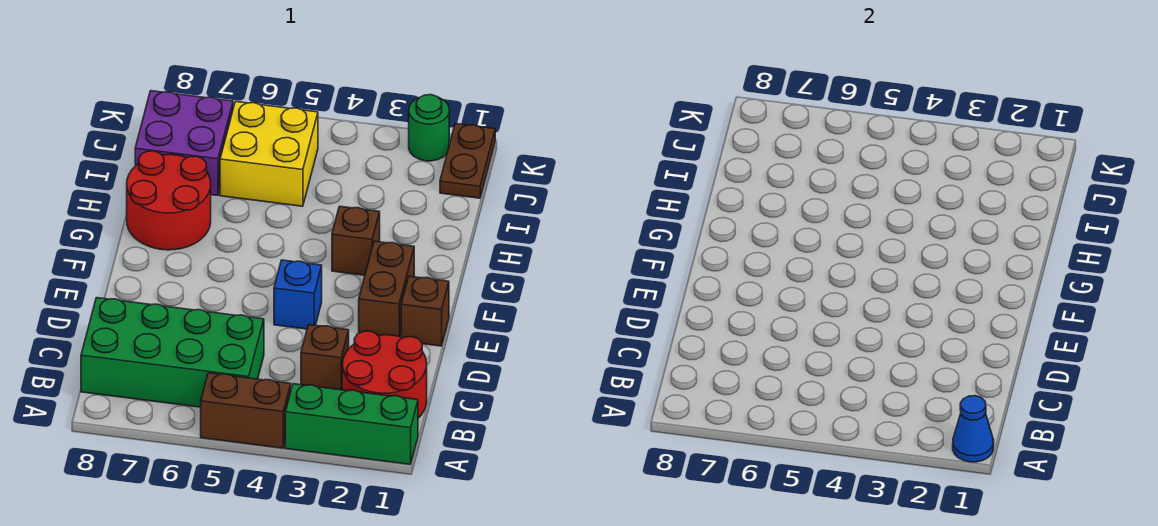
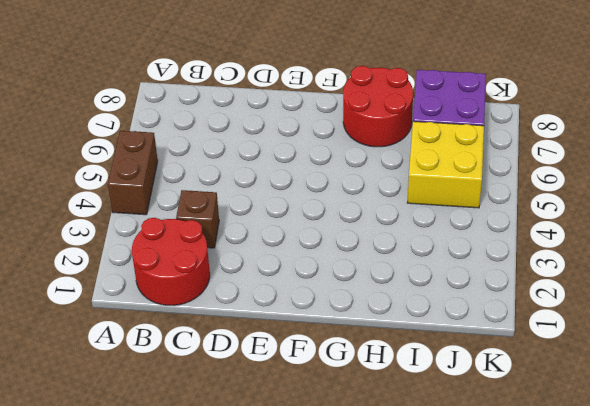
none -> green 1x3 brick [285,384,418,464]
none -> green 2x4 brick [81,298,264,407]
none -> brown 1x1 brick [401,276,449,346]

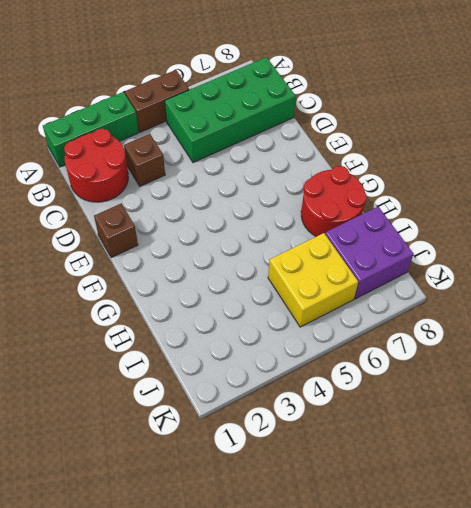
none -> brown 1x2 brick [359,241,414,337]
none -> blue 1x1 brick [274,260,322,329]
none -> brown 1x1 brick [332,206,380,275]

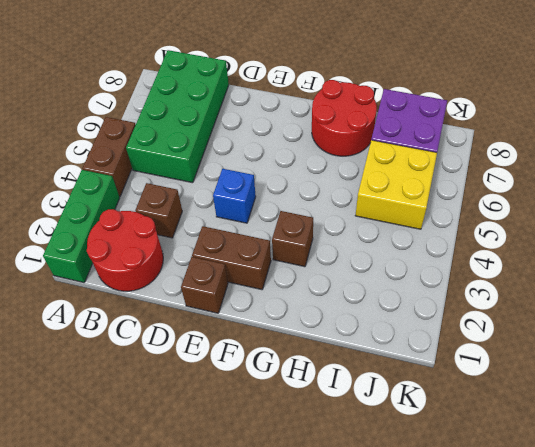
none -> brown 1x2 plate [440,124,495,198]
none -> green 1x1 round brick [409,95,449,161]
none -> blue 1x1 cone [953,396,994,462]

